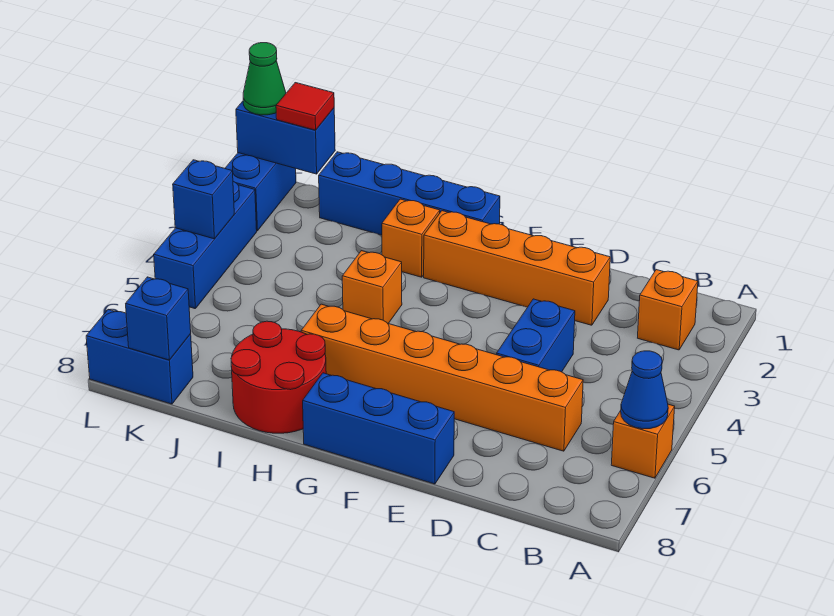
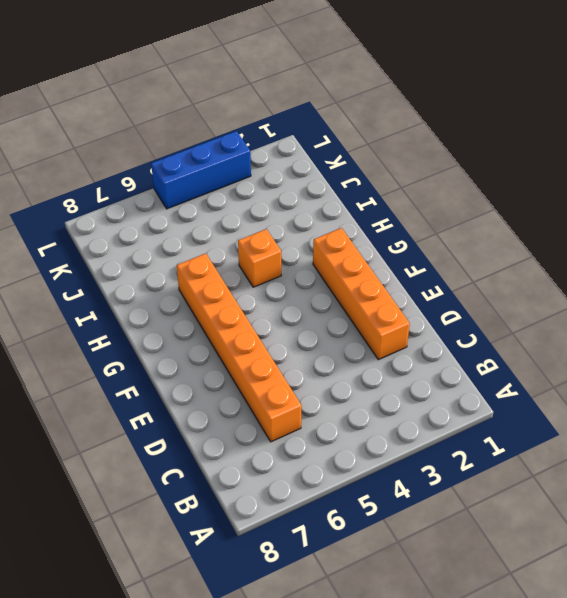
none -> orange 1x1 brick [611,404,675,478]
none -> orange 1x1 brick [638,270,698,350]
none -> blue 1x2 brick [497,299,575,372]

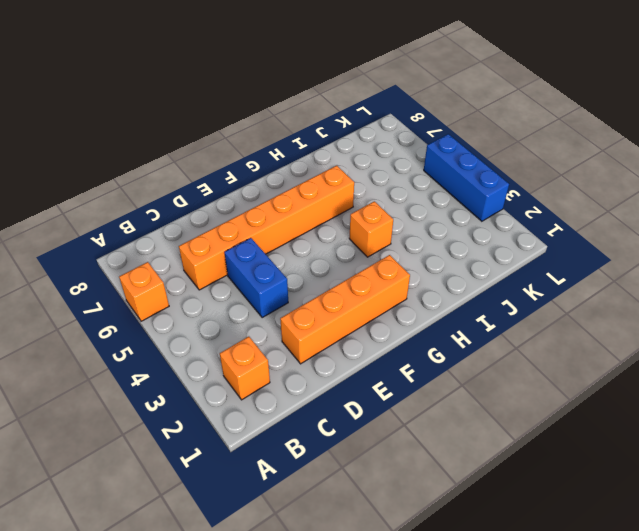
none -> blue 1x3 brick [303,373,454,484]
none -> blue 1x4 brick [319,152,500,235]
none -> orange 1x1 brick [382,199,440,277]

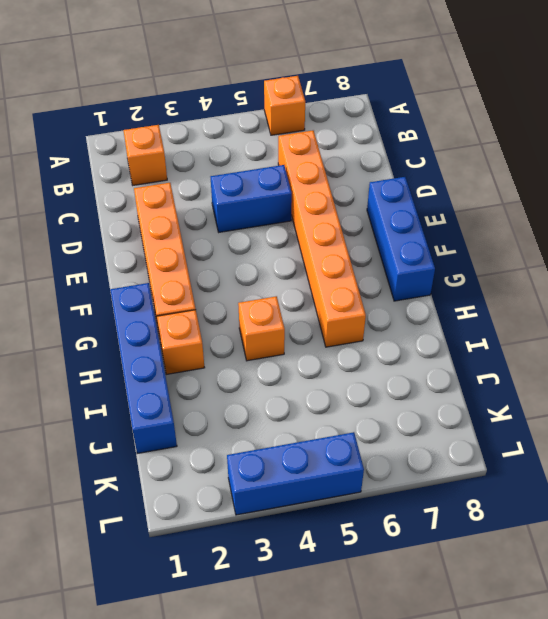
none -> red 2x2 round brick [231,321,326,433]
none -> blue 1x2 brick [86,309,193,404]
none -> blue 1x2 brick [225,153,296,231]

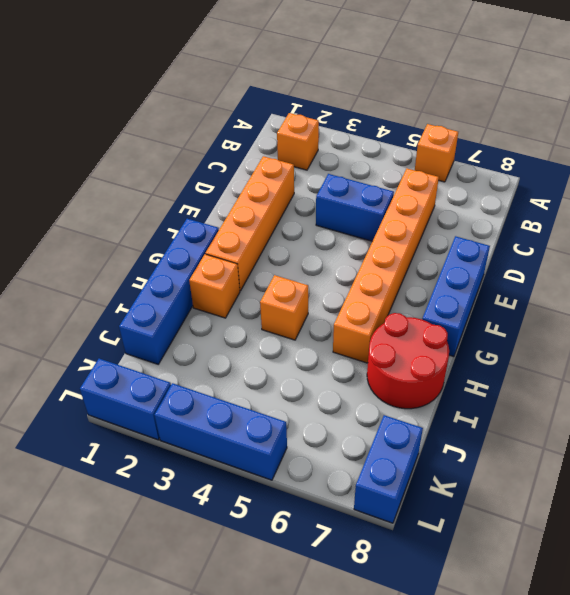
none -> blue 1x1 cone [621,351,668,429]
none -> blue 1x2 brick [236,101,335,174]
none -> blue 1x1 brick [126,277,191,360]

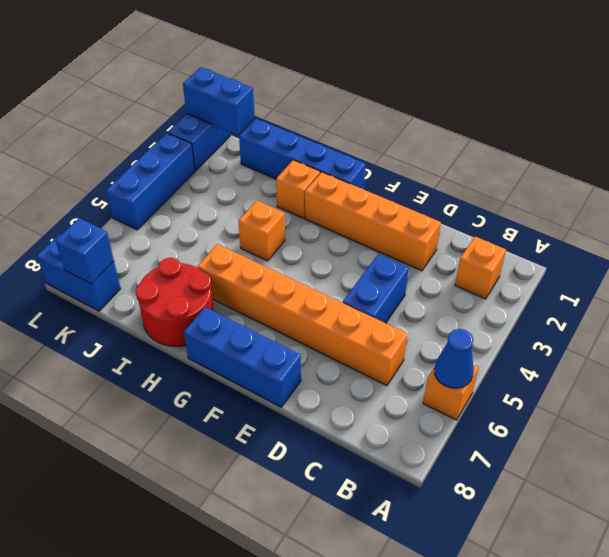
none -> blue 1x1 brick [173,160,234,239]
none -> red 1x1 tile [276,83,334,130]
none -> green 1x1 cone [243,43,286,115]

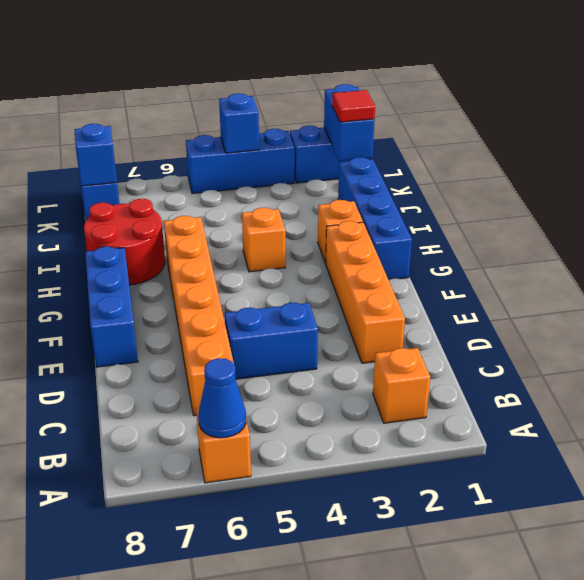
none -> green 1x1 cone [243,43,286,115]

